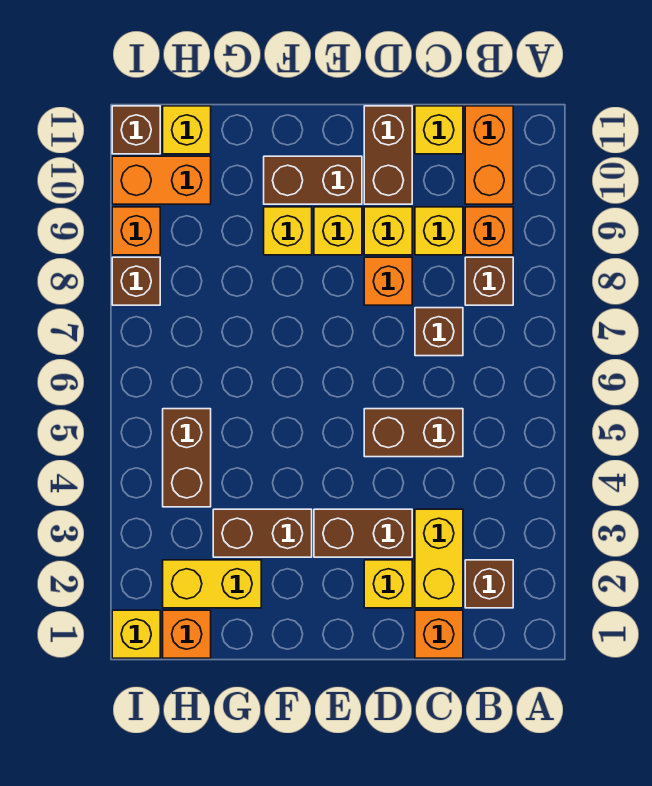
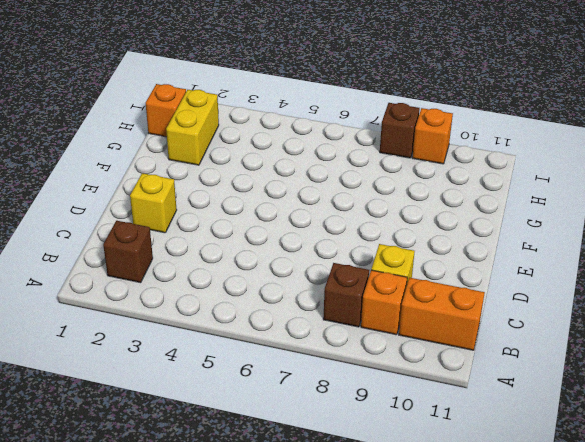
none -> orange 1x1 brick [415,610,463,658]
none -> yellow 1x2 brick [415,509,463,608]
none -> brown 1x2 brick [364,409,463,457]

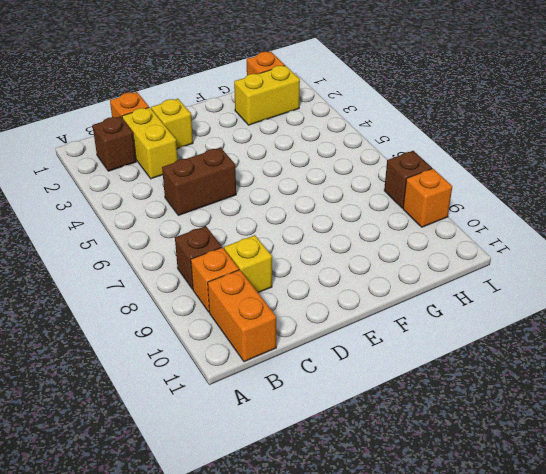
none -> brown 1x1 brick [415,308,463,356]
none -> yellow 1x1 brick [415,106,463,154]
none -> brown 1x2 brick [314,509,412,557]

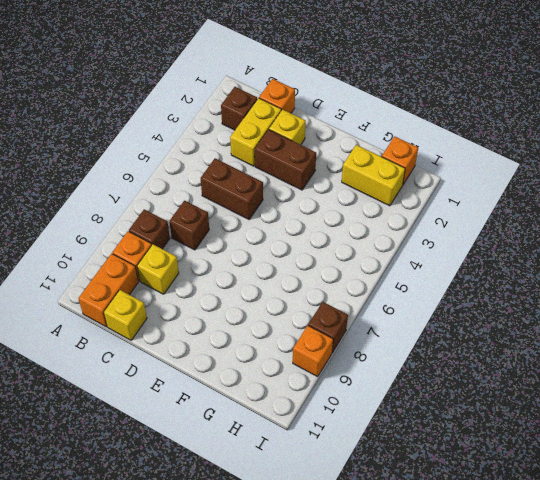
none -> orange 1x1 brick [364,257,412,305]
none -> yellow 1x1 brick [364,207,412,255]
none -> brown 1x2 brick [364,106,412,204]

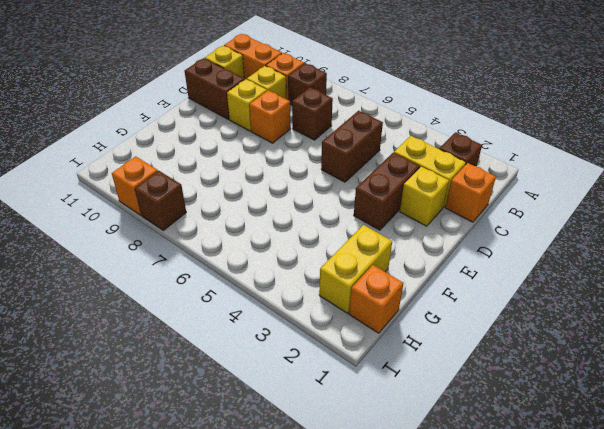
none -> yellow 1x1 brick [314,207,362,255]
none -> brown 1x2 brick [264,156,362,204]
none -> brown 1x2 brick [213,509,312,557]

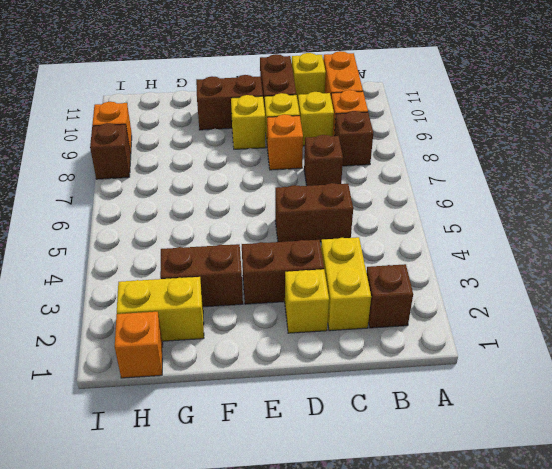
none -> orange 1x1 brick [415,610,463,658]
none -> yellow 1x1 brick [264,207,312,255]
none -> brown 1x2 brick [163,409,211,507]

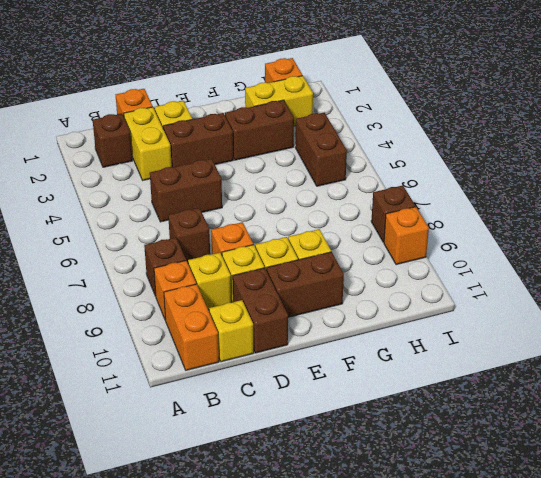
none -> orange 1x2 brick [112,156,211,204]
none -> yellow 1x1 brick [163,106,211,154]
none -> yellow 1x1 brick [112,610,160,658]

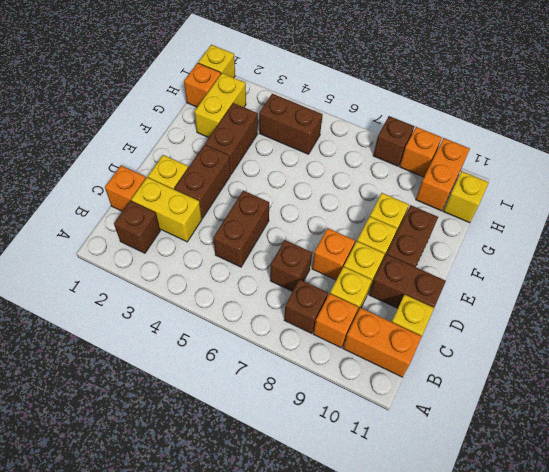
none -> brown 1x1 brick [112,106,160,154]

